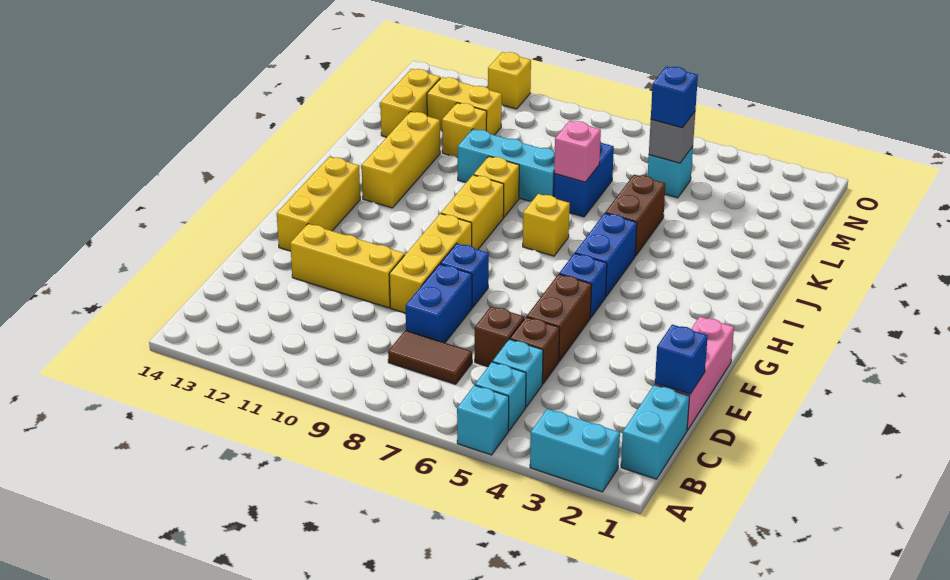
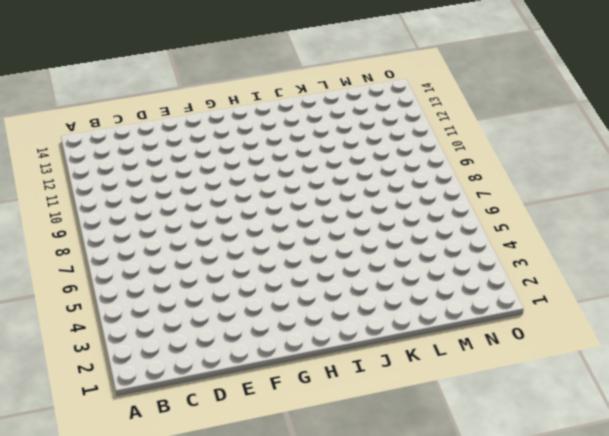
none -> cyan 1x2 brick [530,409,620,492]
none -> cyan 1x1 brick [457,385,509,455]
none -> cyan 1x2 brick [621,385,690,479]
none -> cyan 1x1 brick [475,362,526,431]

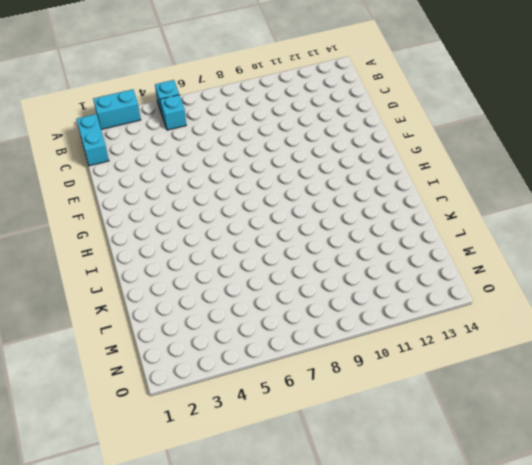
none -> cyan 1x1 brick [493,339,543,407]
none -> brown 1x2 tile [388,330,472,384]
none -> pink 1x3 brick [655,317,734,430]
none -> brown 1x1 brick [510,317,560,384]

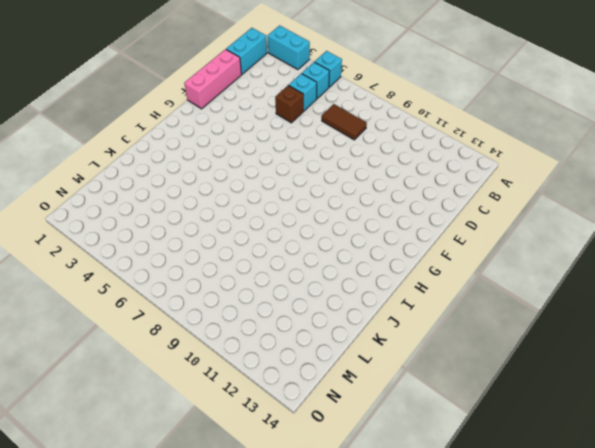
none -> brown 1x1 brick [475,306,524,367]
none -> blue 1x2 brick [406,264,472,343]
none -> brown 1x2 brick [527,274,592,361]
none -> yellow 1x3 brick [389,214,472,313]

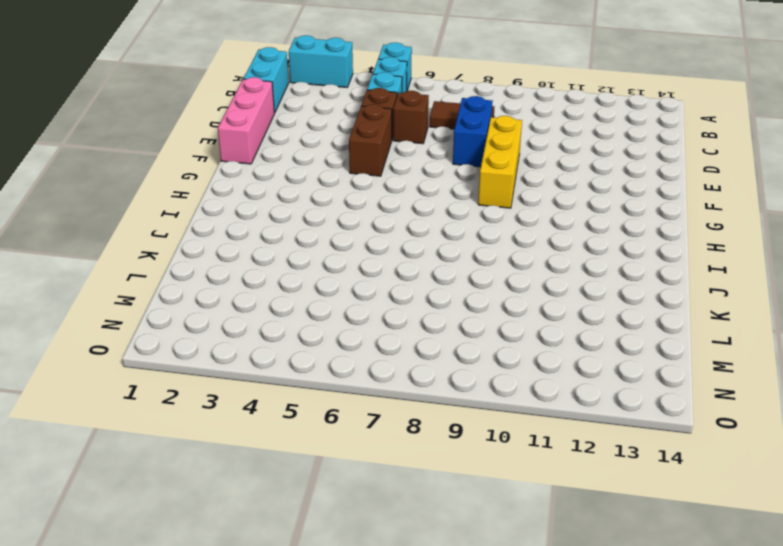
none -> yellow 1x3 brick [290,224,405,308]
none -> blue 1x1 brick [441,244,489,308]
none -> yellow 1x3 brick [277,157,360,251]
none -> blue 1x1 brick [559,253,607,318]

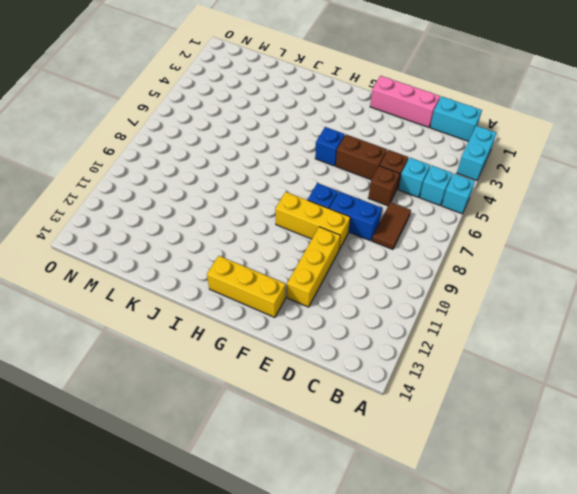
none -> blue 1x2 brick [575,213,637,296]
none -> yellow 1x2 brick [441,175,504,250]
none -> yellow 1x1 brick [523,194,570,256]
none -> yellow 1x3 brick [362,112,440,208]

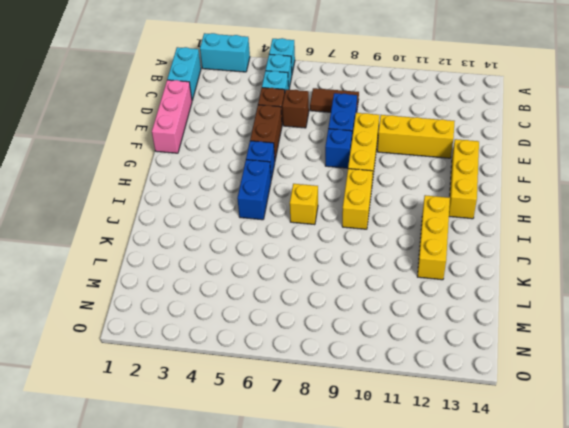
none -> brown 1x2 brick [605,175,666,256]
none -> yellow 1x1 brick [474,156,519,217]
none -> blue 1x2 brick [554,141,614,217]
none -> cyan 1x3 brick [458,129,555,202]

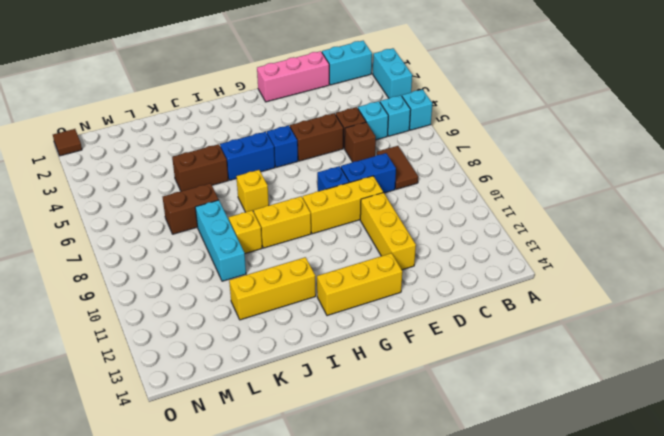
brown 1x2 brick [163,183,219,234] -> blue 1x2 brick [554,141,614,217]
brown 1x1 tile [53,129,82,156] -> none
none -> yellow 1x1 brick [442,103,487,158]
none -> yellow 1x2 brick [380,69,440,137]
none -> cyan 1x1 brick [648,147,693,198]
none -> yellow 1x2 brick [427,77,502,135]

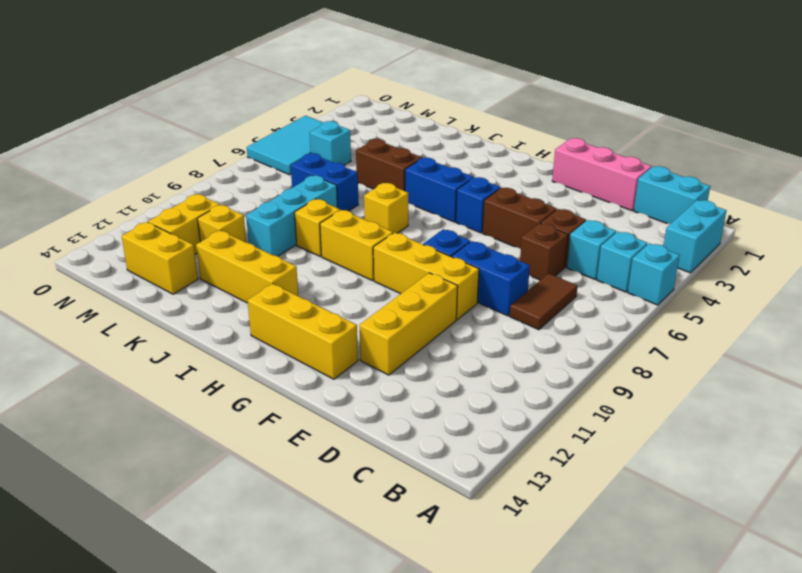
cyan 2x3 tile [247,116,323,175] -> none
none -> yellow 1x1 brick [488,52,531,109]
none -> blue 1x1 brick [655,325,708,394]
none -> pink 1x1 brick [554,121,601,182]
none -> grey 1x1 brick [649,112,695,163]

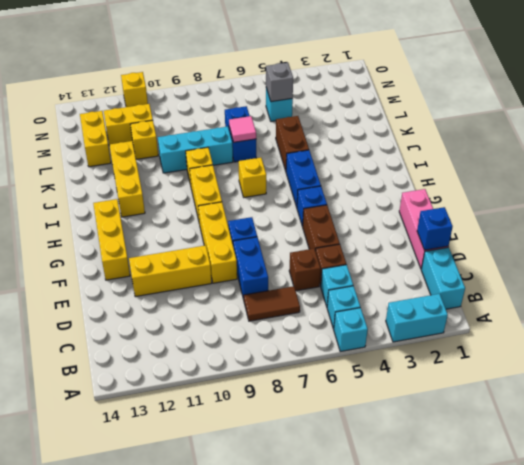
pink 1x1 tile [229,116,256,142] -> pink 1x1 brick [554,121,601,182]
none -> blue 1x1 brick [651,66,698,128]

